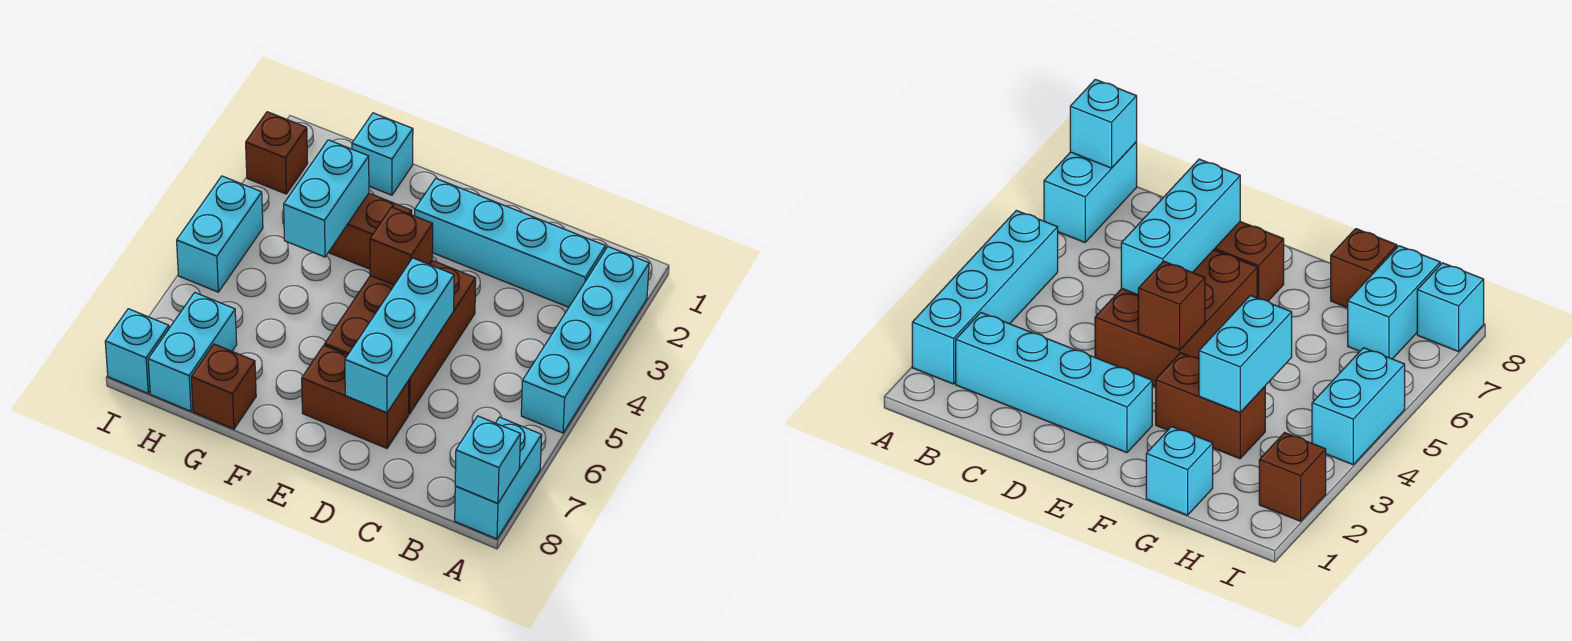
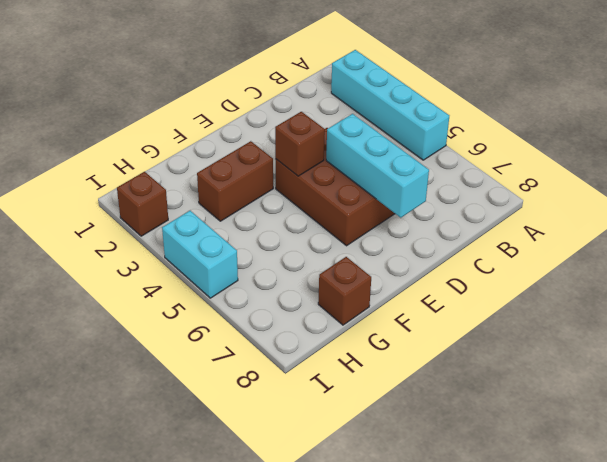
none -> cyan 1x2 brick [455,417,542,539]
none -> cyan 1x4 brick [415,178,606,307]
none -> brown 1x2 brick [302,345,409,448]

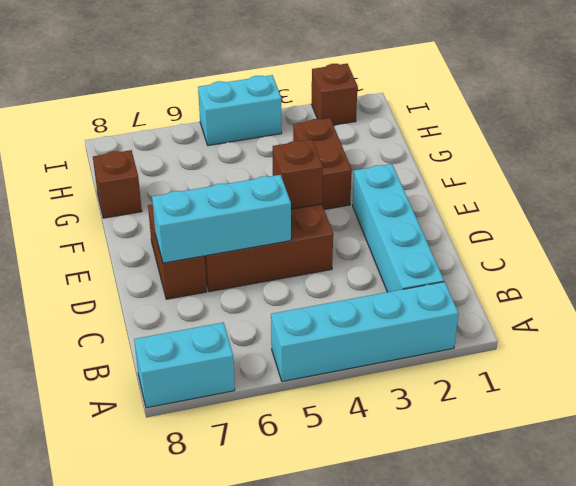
none -> cyan 1x1 brick [352,113,413,195]
none -> cyan 1x2 brick [148,292,237,411]
none -> cyan 1x1 brick [105,309,169,393]

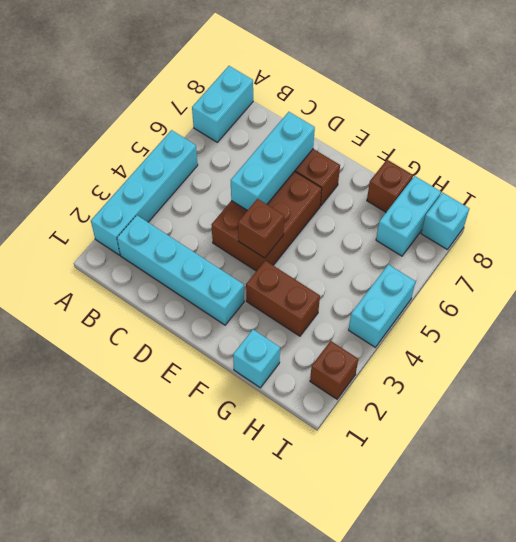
none -> cyan 1x1 brick [455,416,521,503]
none -> cyan 1x2 brick [284,140,369,257]

